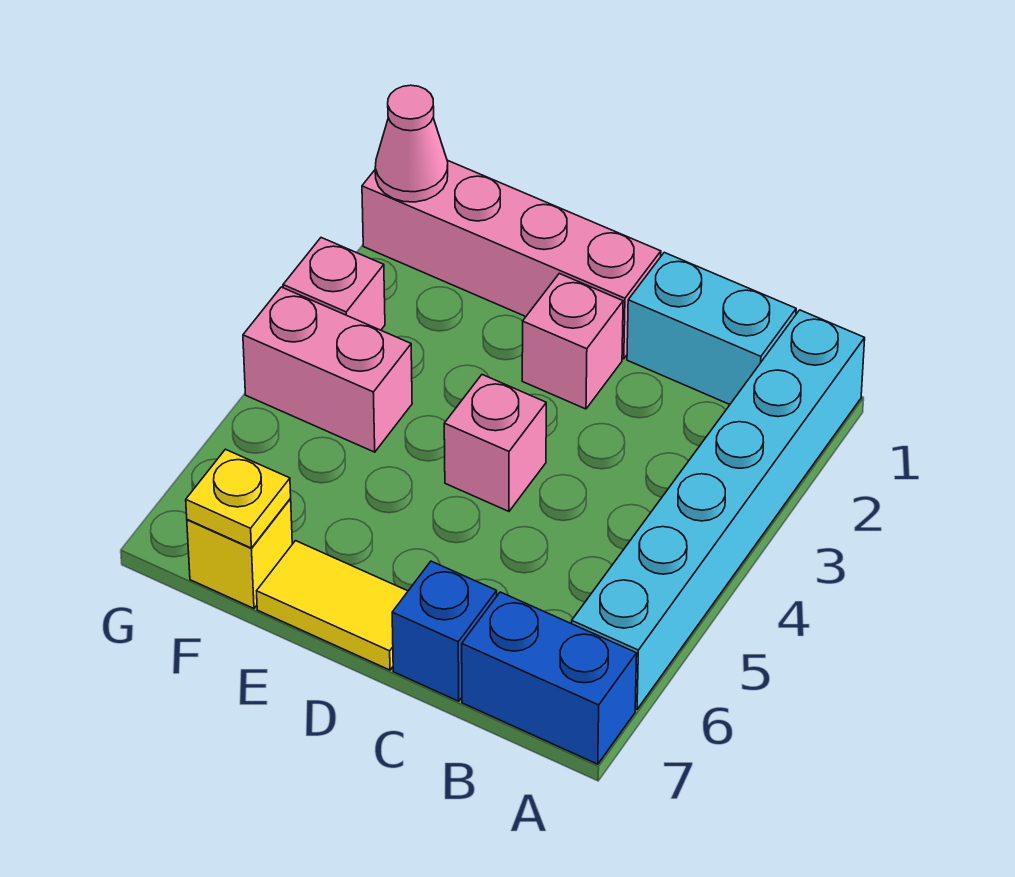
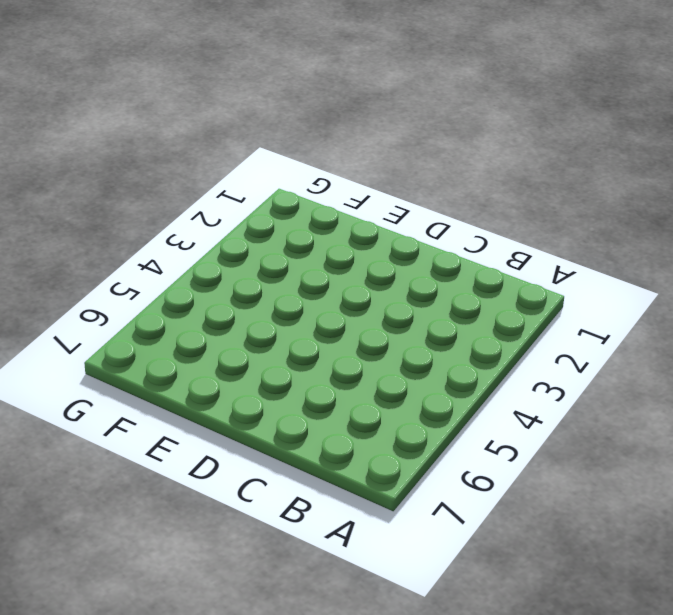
none -> cyan 1x6 brick [572,310,865,709]
none -> blue 1x2 brick [462,592,637,764]
none -> cyan 1x2 brick [627,252,796,404]

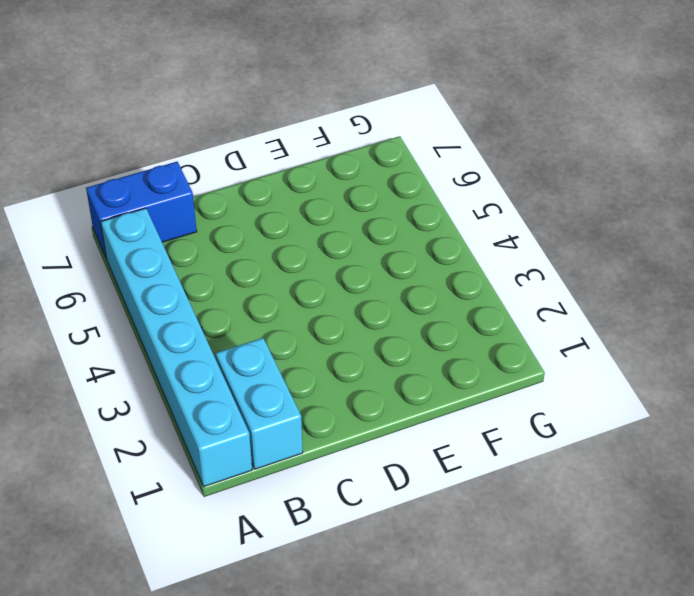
cyan 1x2 brick [216,338,303,469] -> cyan 1x2 brick turned to [627,252,796,404]
none -> blue 1x1 brick [392,561,497,701]
none -> pink 1x4 brick [362,160,661,359]
none -> pink 1x1 brick [522,274,623,409]

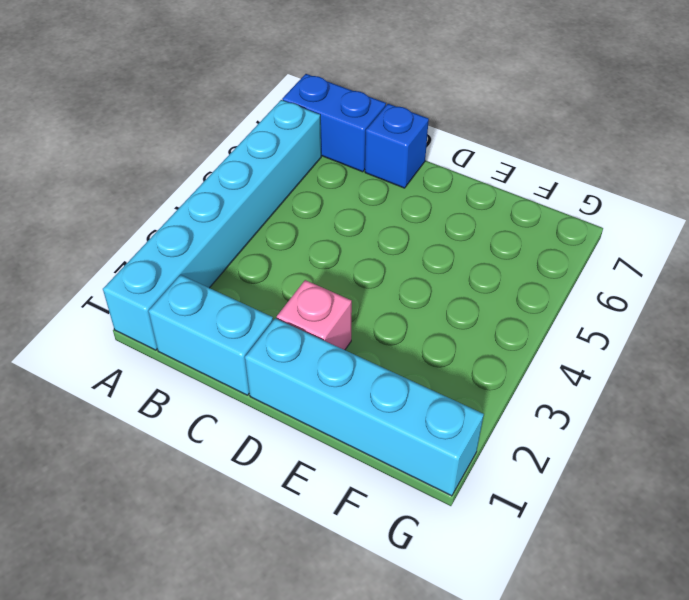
cyan 1x4 brick [245,318,484,496] -> pink 1x4 brick [362,160,661,359]
none -> pink 1x1 brick [444,375,546,511]
none -> yellow 1x2 tile [257,541,408,670]
none -> pink 1x2 brick [243,287,412,452]

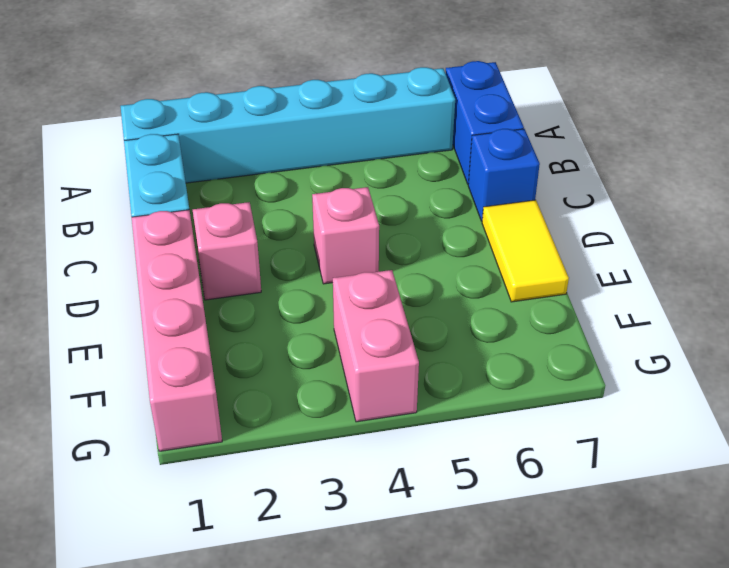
none -> yellow 1x1 brick [187,499,292,608]
none -> pink 1x1 brick [283,238,385,330]
none -> yellow 1x1 plate [186,449,291,548]

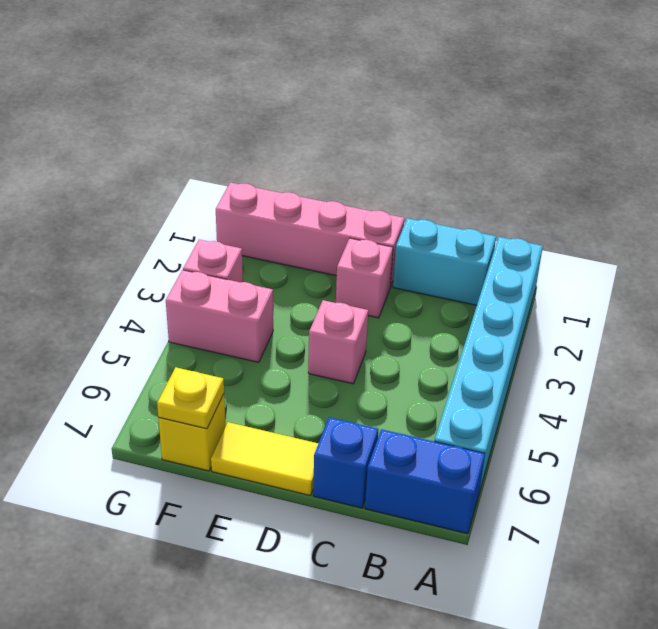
none -> pink 1x1 cone [375,85,448,202]

